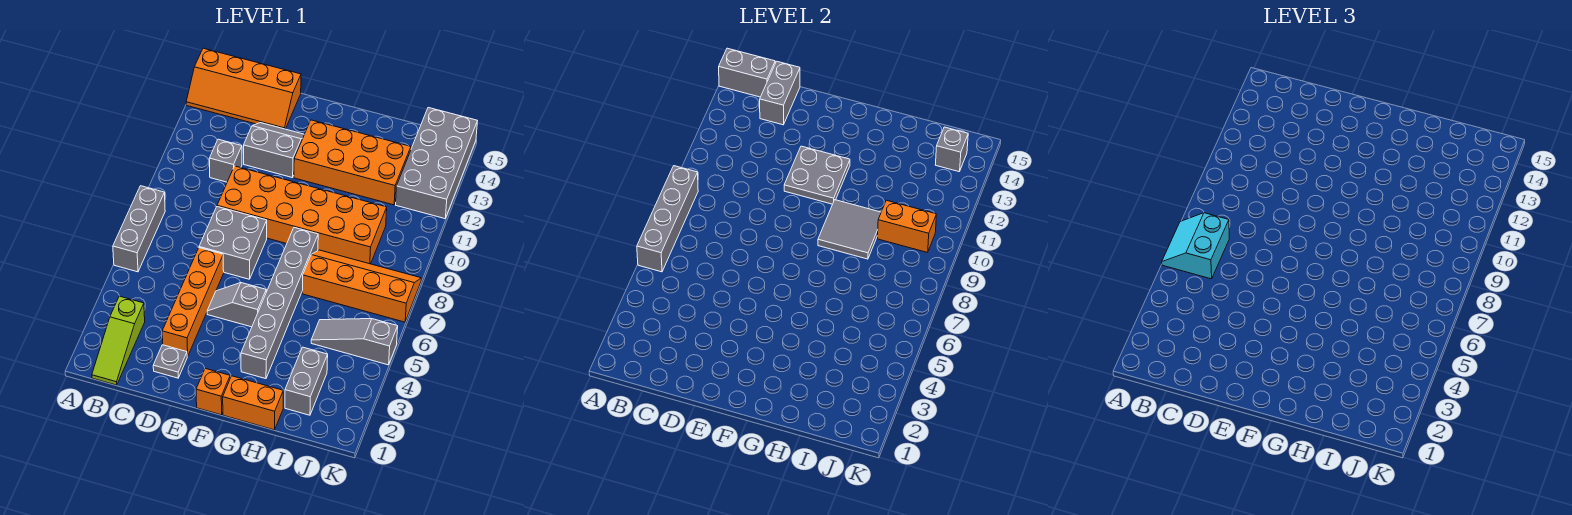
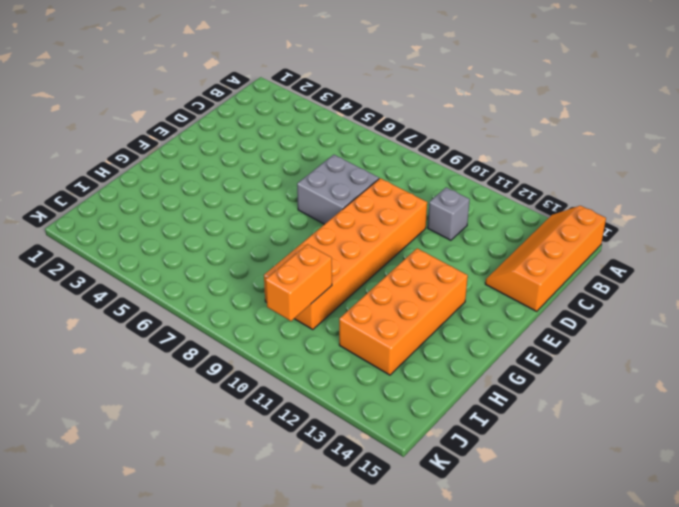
none -> grey 1x3 brick [113,186,165,272]
none -> lime 1x3 slope [92,296,145,385]
none -> grey 1x1 plate [153,345,188,378]

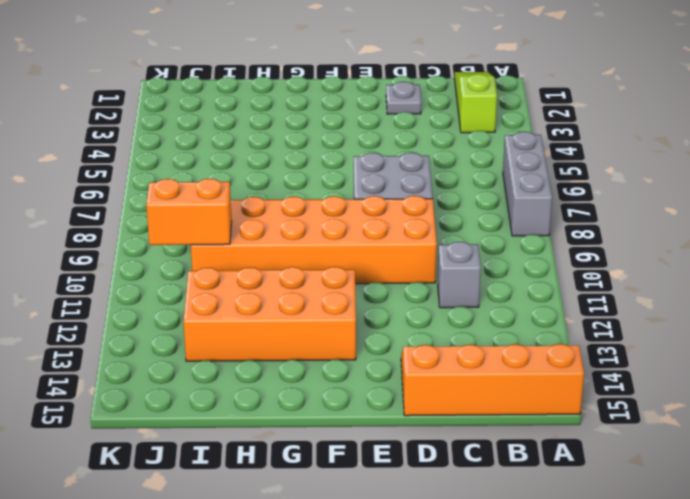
none -> orange 1x4 brick [162,248,224,356]
none -> grey 2x2 slope [244,123,304,178]
none -> grey 1x2 slope [207,283,266,327]

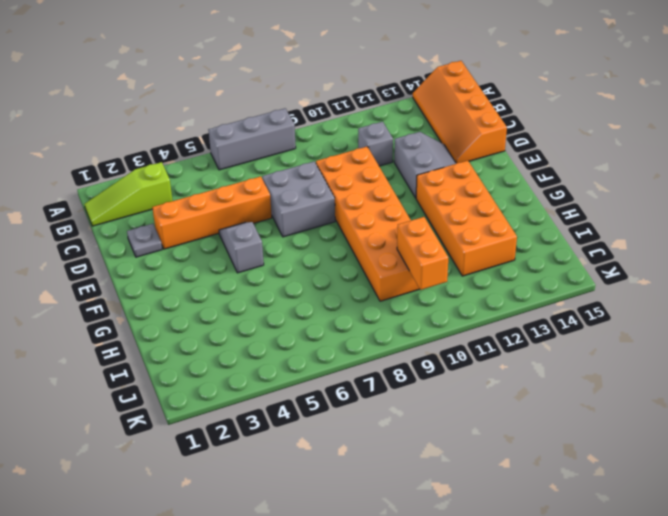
none -> orange 1x1 brick [196,368,230,415]
none -> orange 1x2 brick [223,376,283,430]
none -> grey 1x6 brick [241,228,318,379]

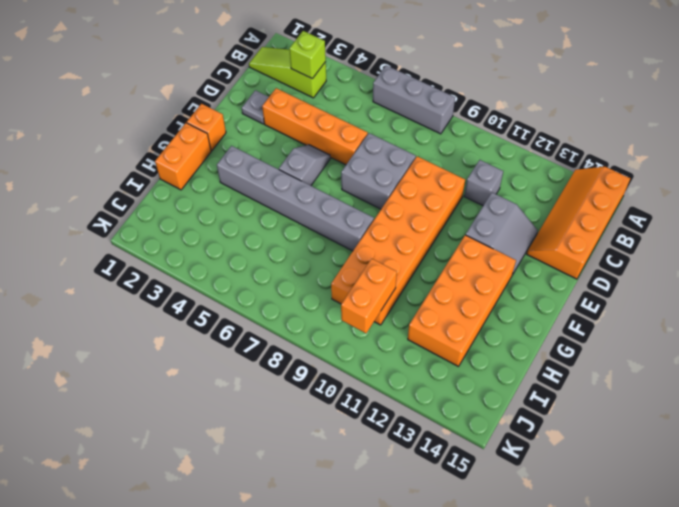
lime 1x1 brick [289,31,326,79] -> none
none -> orange 2x4 slope [302,250,421,322]
none -> grey 1x2 brick [285,347,328,415]
none -> grey 1x3 slope [311,319,398,365]

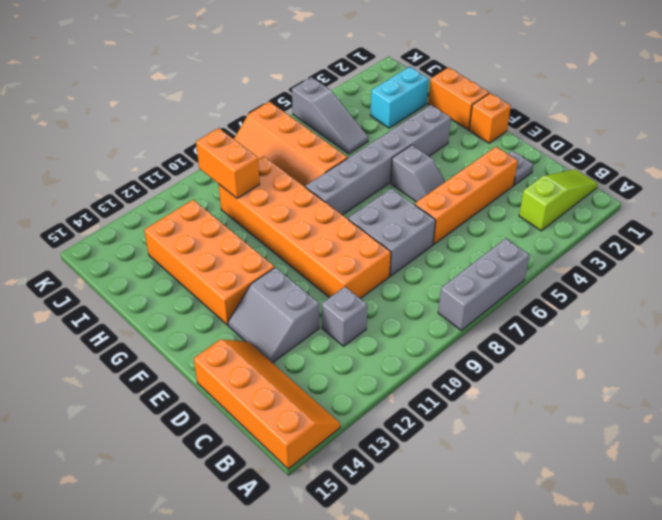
cyan 1x2 brick [370,67,429,128] -> grey 1x2 brick [285,347,328,415]
none -> grey 2x4 brick [396,108,477,219]
none -> grey 1x4 brick [637,166,698,272]
none -> grey 1x2 brick [719,48,775,97]

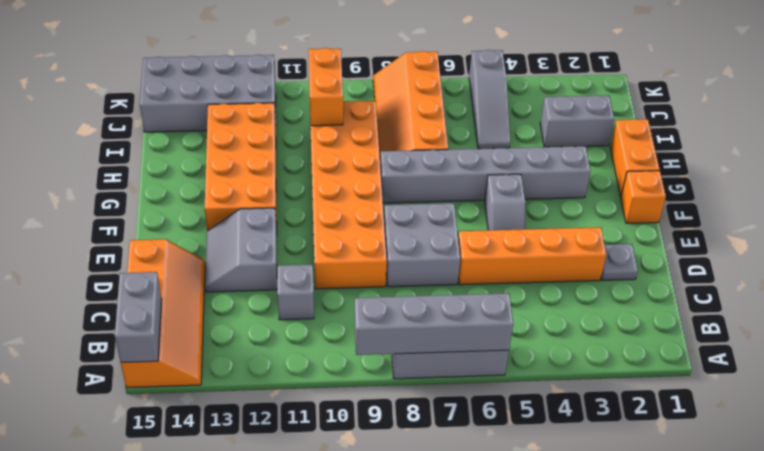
none -> lime 1x3 slope [92,296,145,385]
none -> grey 1x2 brick [760,61,800,125]
none -> grey 2x2 plate [784,146,850,204]

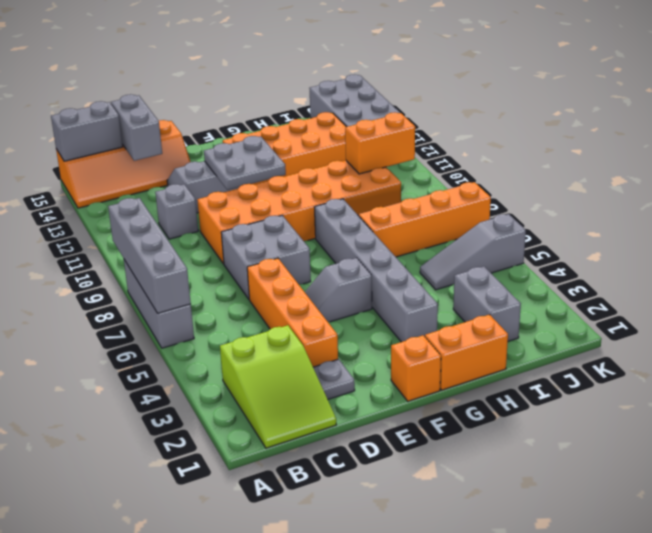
lime 2x3 slope [220,325,336,448] -> lime 1x3 slope [92,296,145,385]
none -> grey 2x2 tile [818,200,881,259]
none -> grey 1x1 brick [936,127,968,172]
none -> cyan 2x2 slope [1162,213,1229,279]

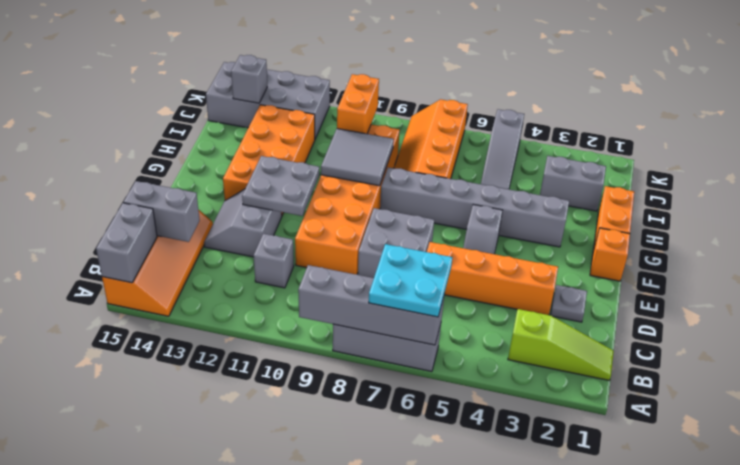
cyan 2x2 plate [369,244,452,317] -> cyan 2x2 slope [1162,213,1229,279]

